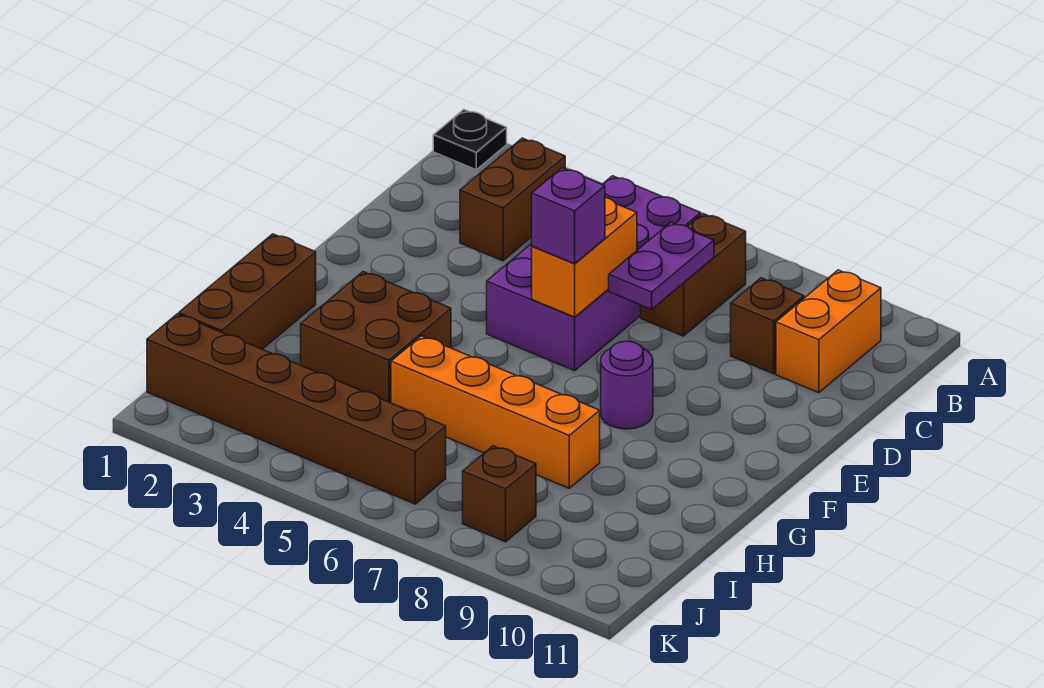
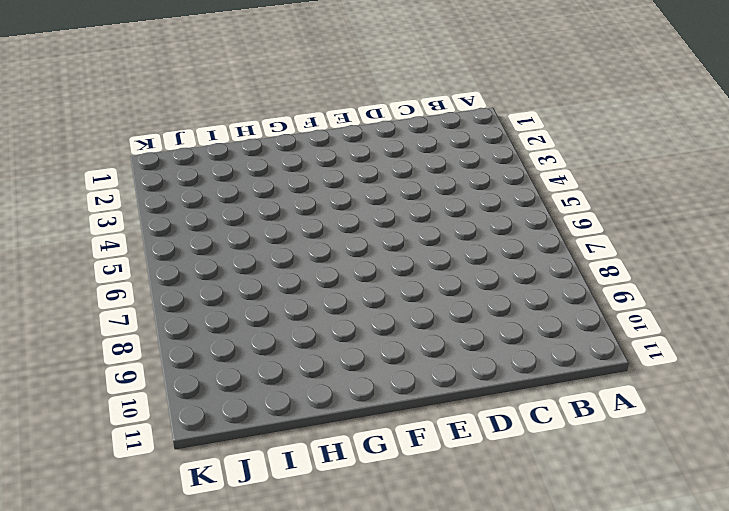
none -> black 1x1 plate [433,110,507,170]
none -> brown 1x2 brick [460,138,565,261]
none -> purple 2x4 brick [487,176,701,371]

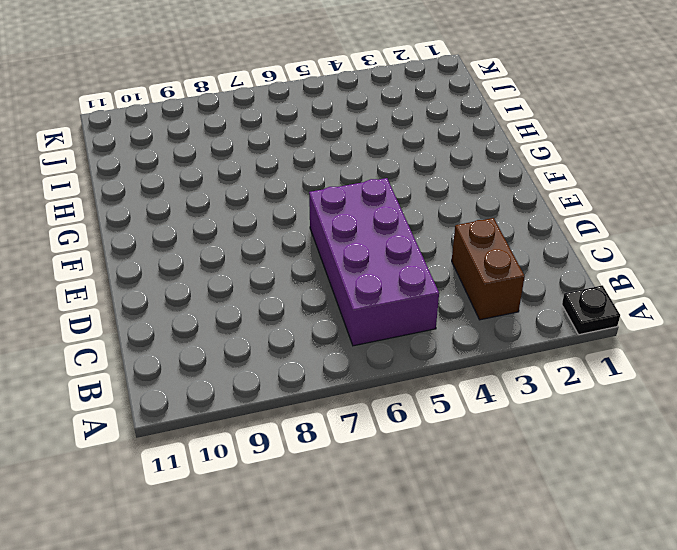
none -> brown 1x2 brick [641,214,746,336]
none -> orange 1x2 brick [776,270,881,393]
none -> brown 1x1 brick [731,278,804,374]

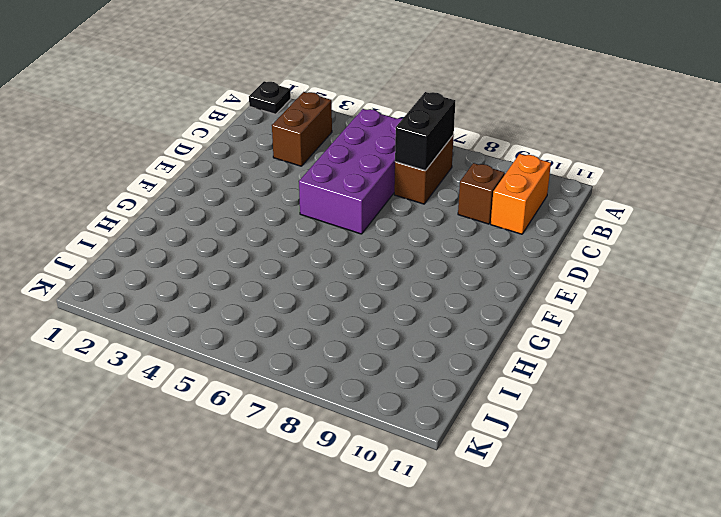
black 1x2 brick [395,92,455,171] -> purple 1x2 plate [609,222,714,309]
none -> purple 1x1 round brick [601,341,653,429]
none -> brown 1x3 brick [179,234,316,349]
none -> brown 2x2 brick [301,272,451,403]

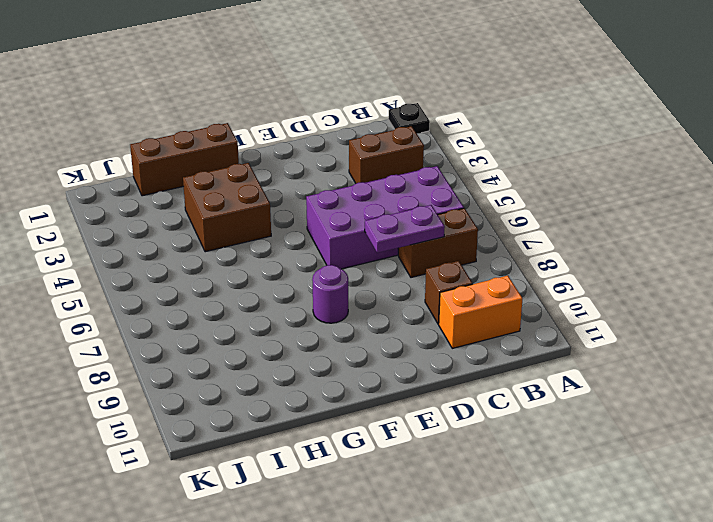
none -> orange 1x4 brick [391,336,600,488]
none -> brown 1x6 brick [147,314,446,504]
none -> brown 1x1 brick [463,446,536,542]

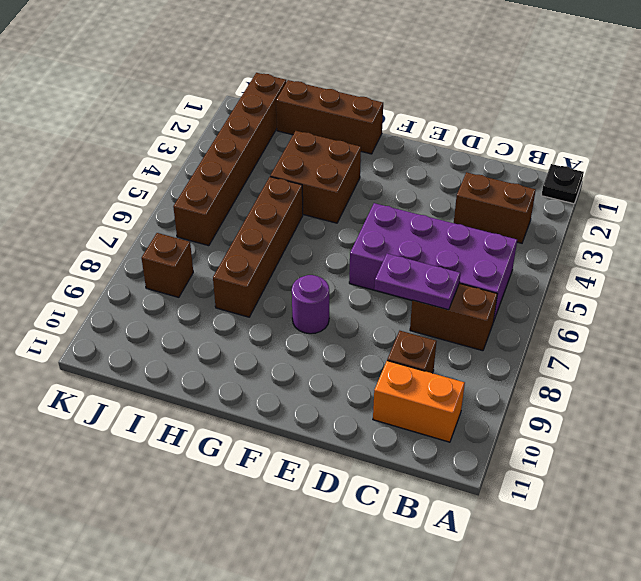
brown 1x4 brick [213,177,303,317] -> orange 1x4 brick [391,336,600,488]
none -> orange 1x2 brick [532,197,637,317]
none -> purple 1x1 brick [532,168,605,264]

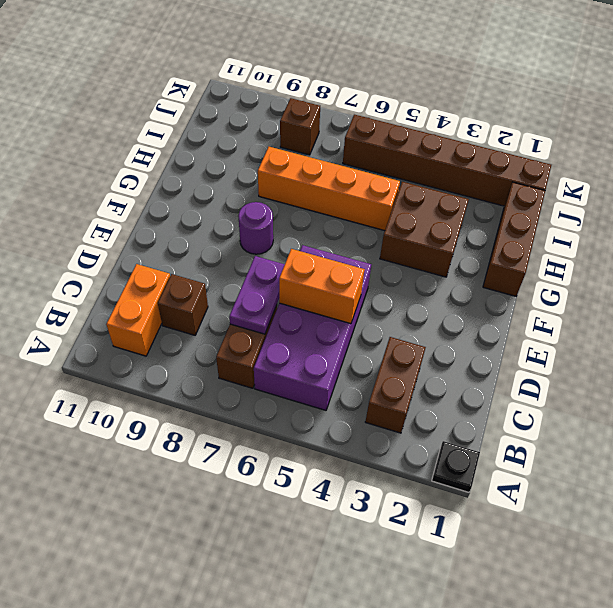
orange 1x2 brick [279,249,365,324] -> orange 1x2 brick turned to [532,197,637,317]
none -> purple 1x1 brick [532,168,605,264]

